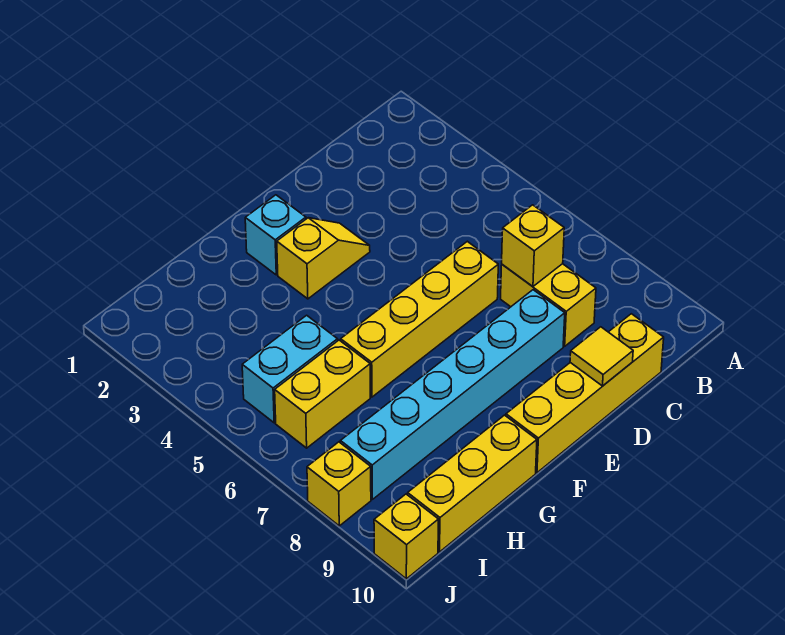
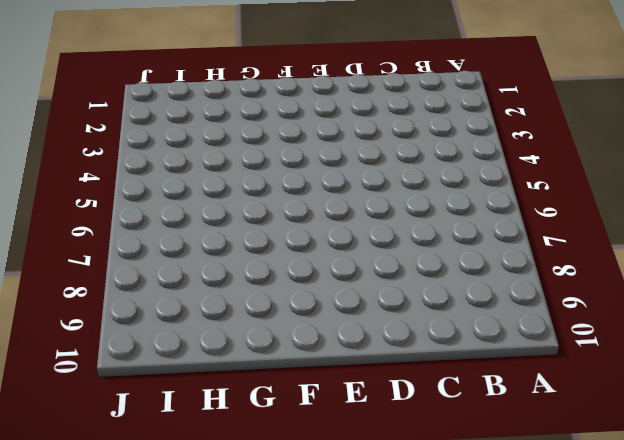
none -> yellow 1x2 brick [501,264,596,346]
none -> yellow 1x4 brick [506,314,664,473]
none -> yellow 1x4 brick [341,241,498,397]

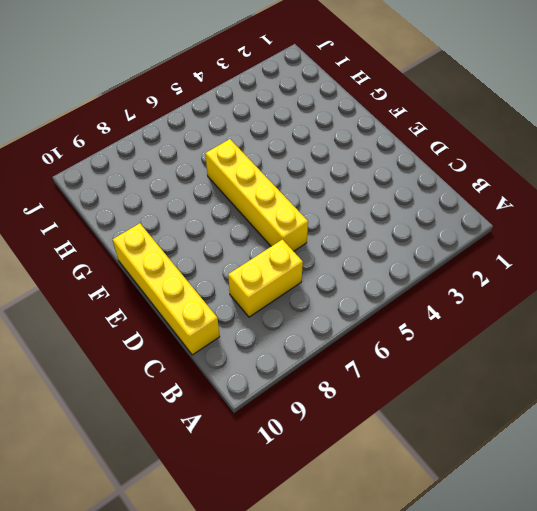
none -> cyan 1x6 brick [341,290,565,499]
none -> yellow 1x2 slope [277,218,370,299]
none -> cyan 1x1 brick [245,195,306,275]

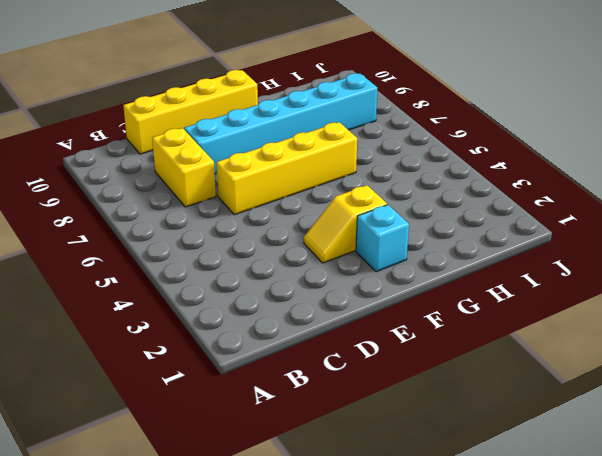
none -> yellow 1x3 brick [408,415,537,552]
none -> cyan 1x2 brick [242,315,338,423]
none -> yellow 1x2 brick [275,340,370,448]

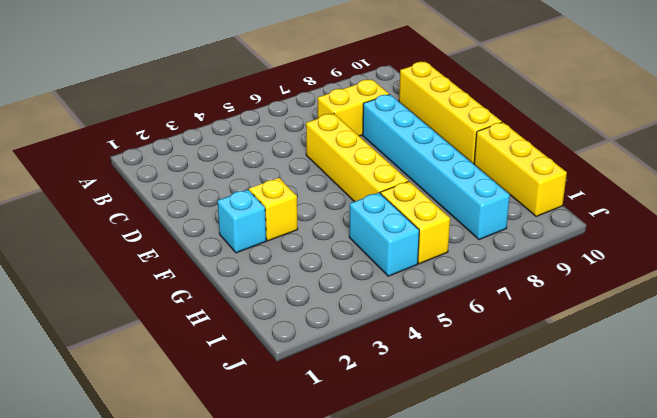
none -> yellow 1x1 brick [307,442,371,526]
none -> yellow 1x1 brick [374,494,438,579]
none -> yellow 1x1 brick [502,205,564,287]

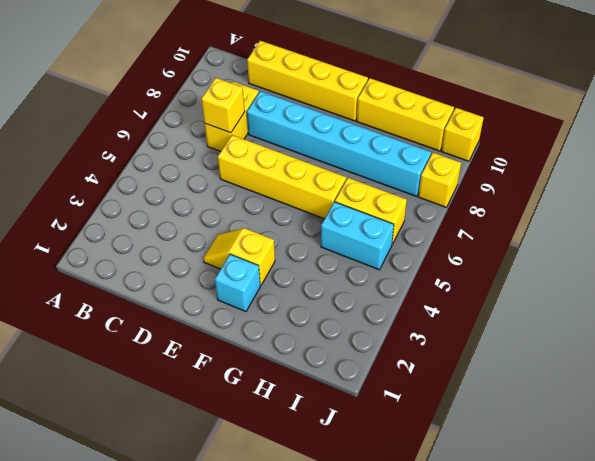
none -> yellow 1x1 tile [570,327,633,386]

